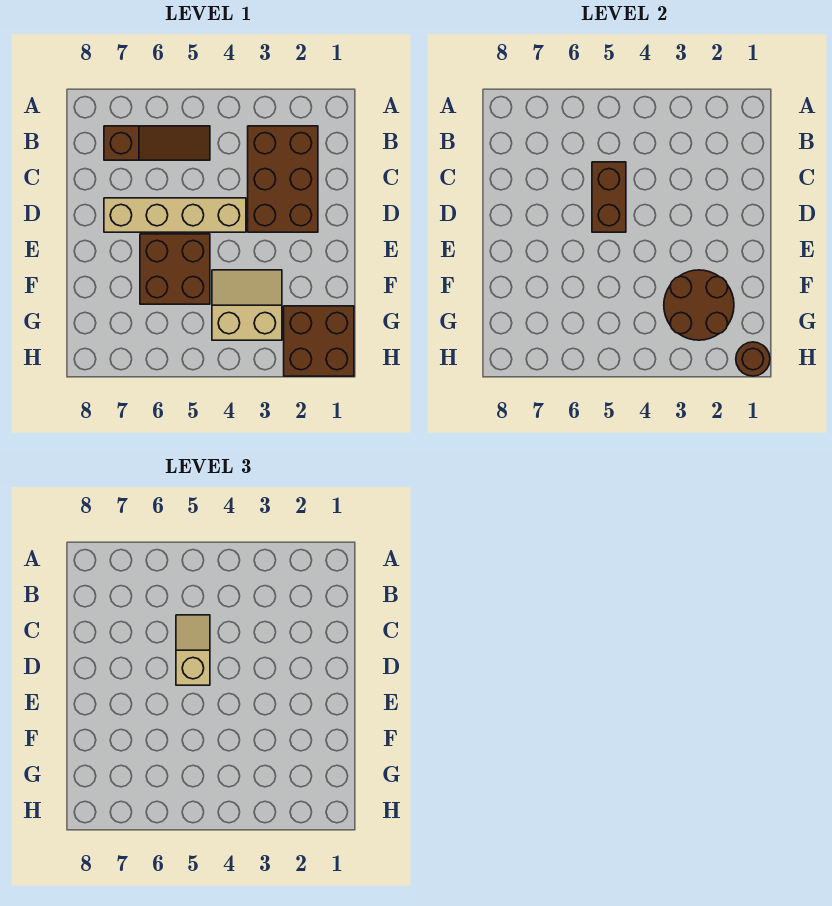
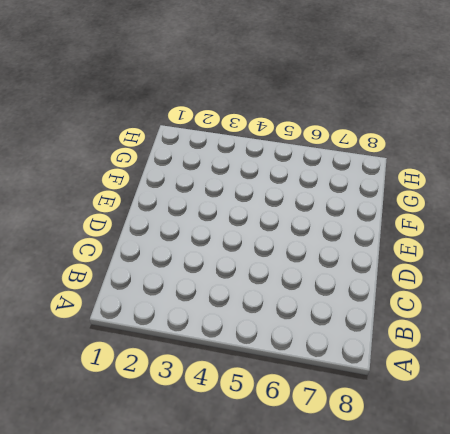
none -> brown 2x3 brick [248,126,318,232]
none -> brown 1x3 slope [104,126,210,160]

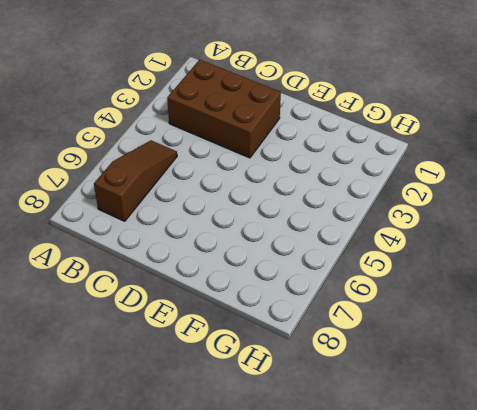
none -> tan 1x4 brick [104,198,246,232]
none -> brown 2x2 brick [140,234,210,304]

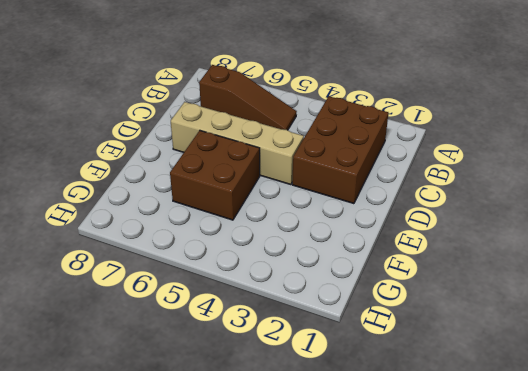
none -> tan 2x2 slope [212,270,282,340]
none -> brown 2x2 brick [284,306,354,376]

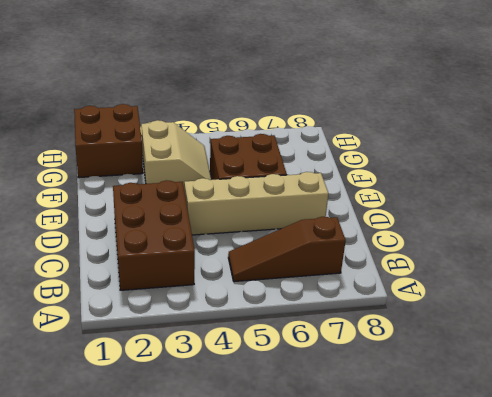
tan 2x2 slope [141,120,212,186] -> tan 2x2 slope turned to [212,270,282,340]
none -> brown 1x2 brick [592,162,626,232]
none -> brown 2x2 round brick [664,270,734,340]

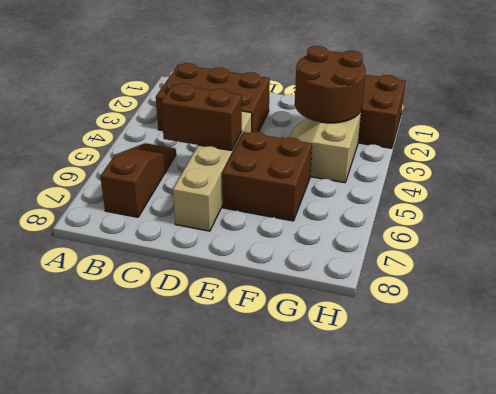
none -> brown 1x1 round brick [736,342,770,376]
none -> tan 1x2 slope [176,615,210,685]

